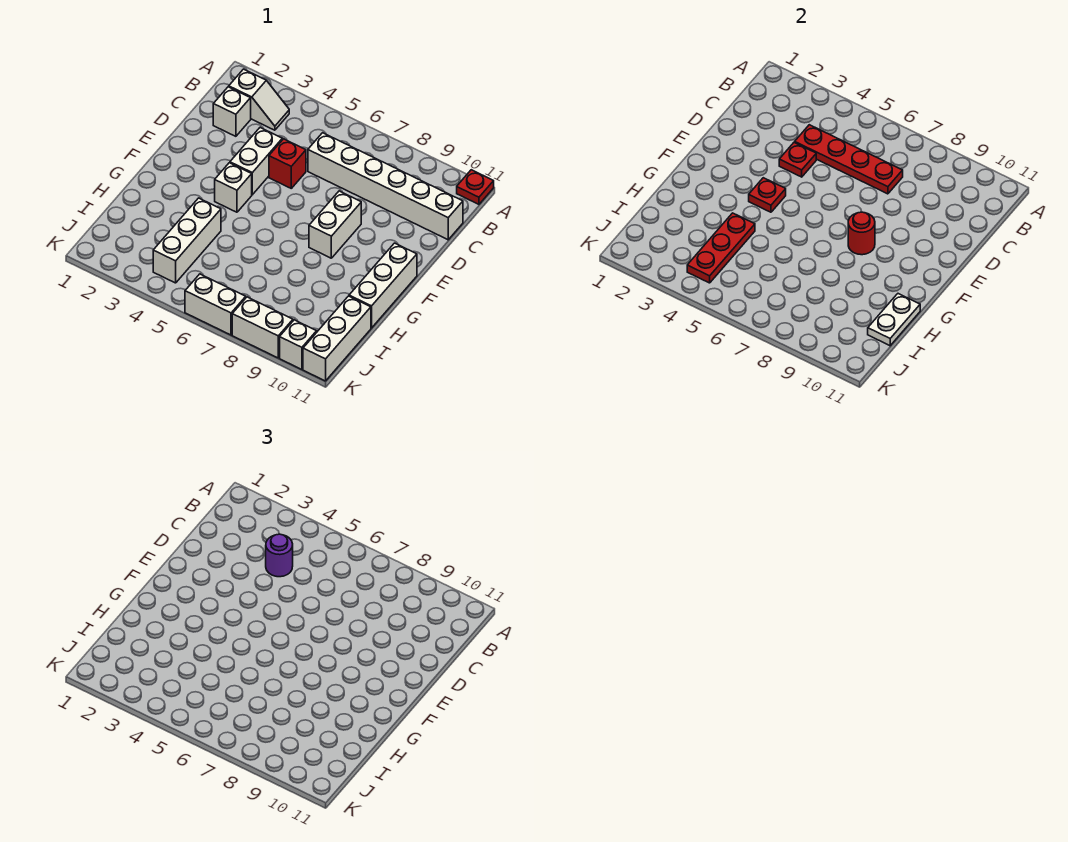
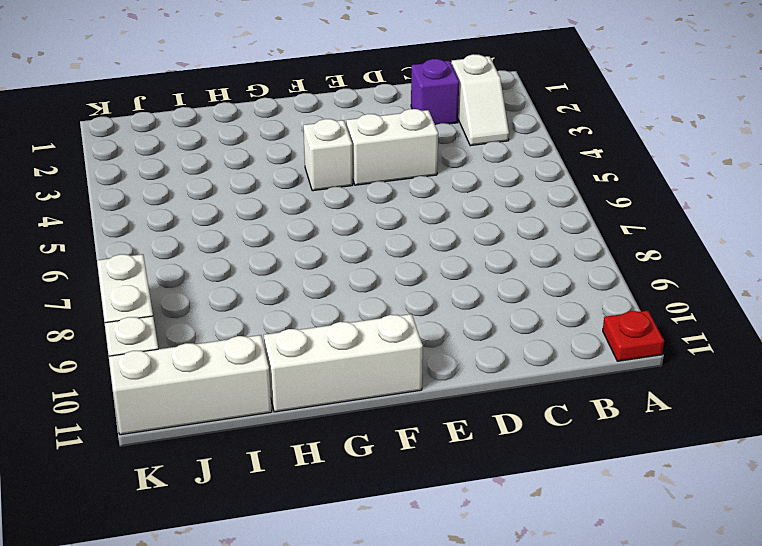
purple 1x1 brick [411,59,459,125] -> white 1x1 brick [213,87,251,136]
none -> white 1x6 brick [308,133,463,240]
none -> red 1x1 brick [269,139,306,188]
none -> white 1x2 brick [309,191,361,258]

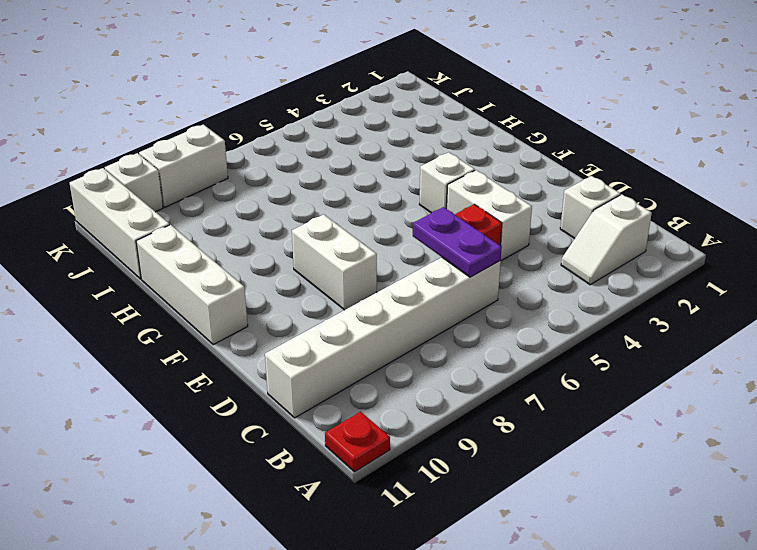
purple 1x2 plate [413,207,502,277] -> red 1x4 plate [795,125,903,194]
none -> white 1x3 brick [153,198,221,283]
none -> white 1x2 brick [185,274,246,335]
none -> red 1x1 plate [779,142,816,177]

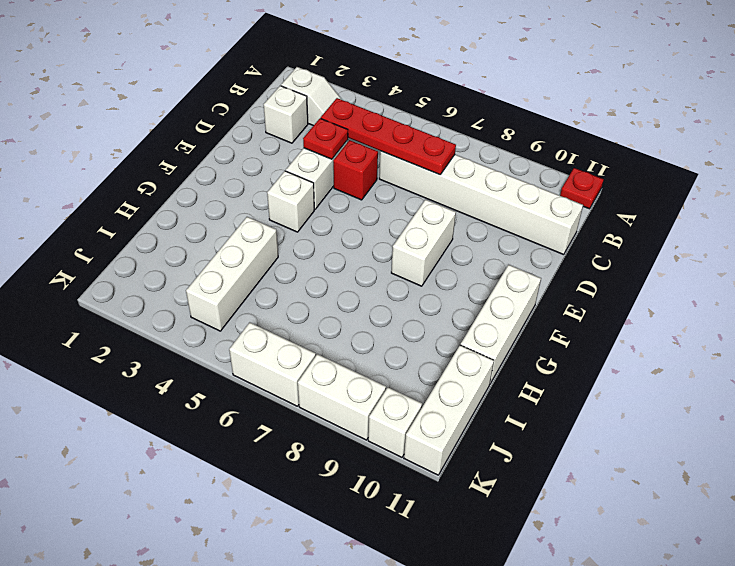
none -> red 1x1 plate [749,178,786,212]
none -> red 1x1 round brick [848,212,875,255]
none -> red 1x3 plate [687,213,755,283]

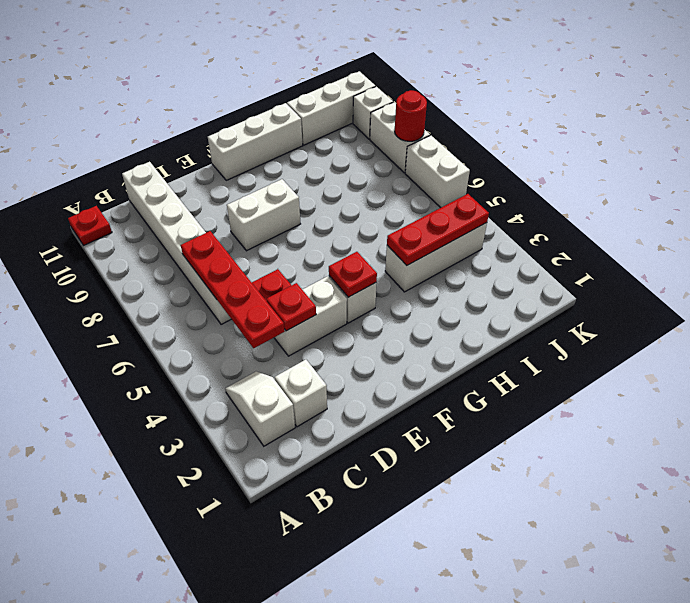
red 1x1 round brick [395,90,427,141] -> red 1x1 round brick moved to [848,212,875,255]
none -> white 1x2 plate [868,294,920,346]
none -> purple 1x1 round brick [266,534,293,577]

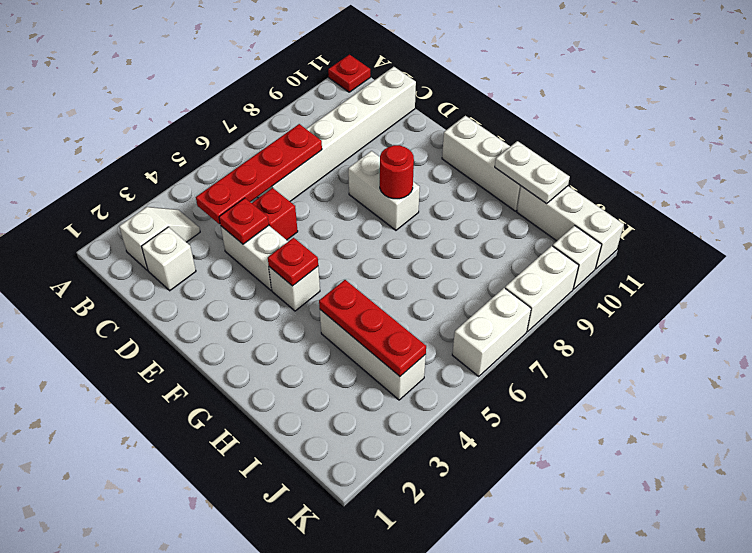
none -> purple 1x1 round brick [266,534,293,577]

